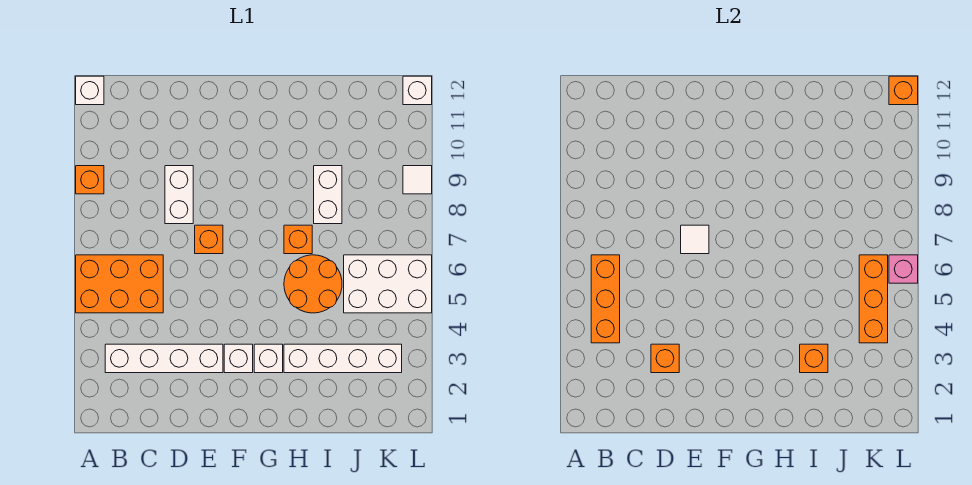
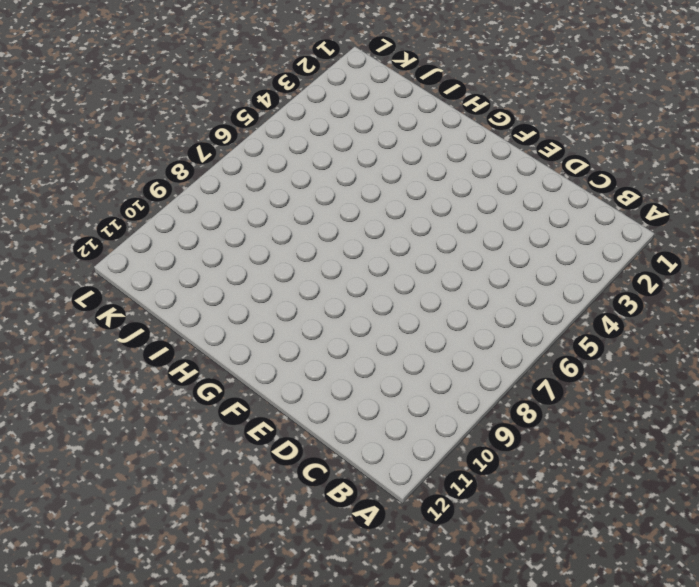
none -> orange 2x3 brick [76,255,163,313]
none -> orange 1x1 brick [76,166,104,194]
none -> white 1x1 brick [76,76,104,105]

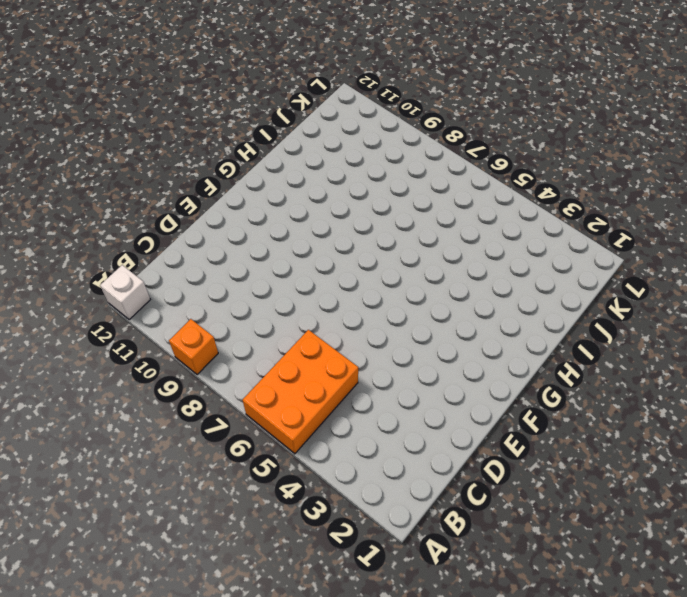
none -> white 1x4 brick [105,344,223,373]
none -> white 1x2 brick [165,166,193,224]
none -> orange 1x1 brick [195,225,223,254]

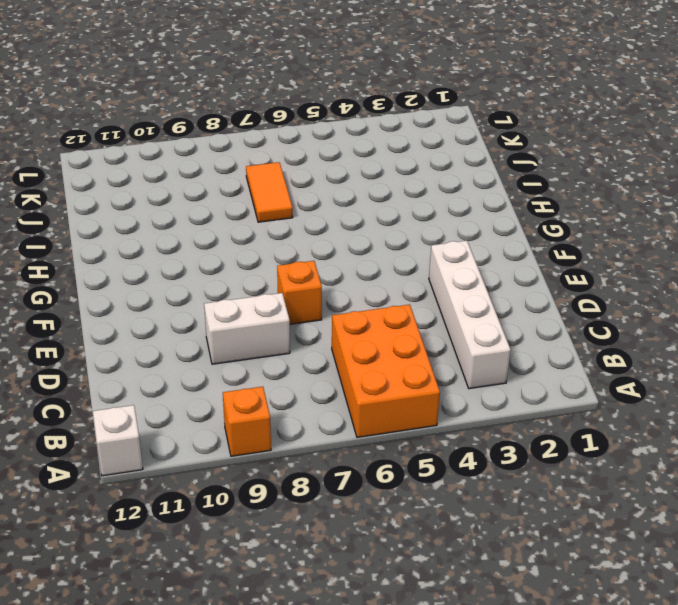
orange 1x2 tile [246,162,293,222] -> none
none -> white 1x1 brick [224,344,253,373]
none -> white 1x1 brick [254,344,283,373]
none -> white 1x4 brick [284,344,402,373]

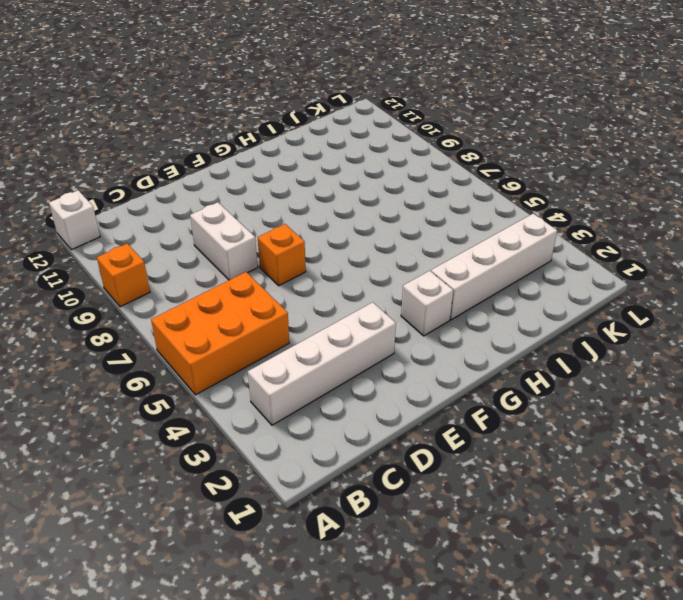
none -> white 1x1 brick [224,344,253,373]
none -> orange 2x2 round brick [284,255,342,313]
none -> orange 1x1 brick [284,225,312,254]

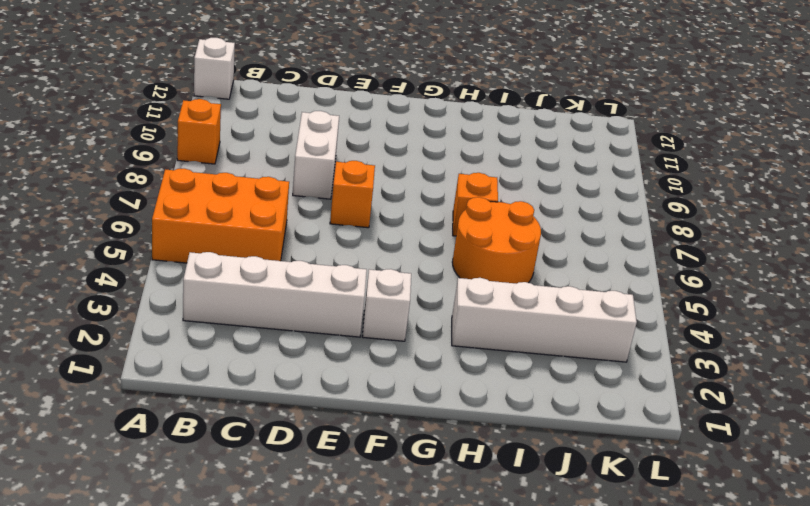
none -> white 1x1 brick [254,344,283,373]
none -> white 1x2 brick [314,166,342,224]
none -> white 2x3 brick [344,255,432,313]

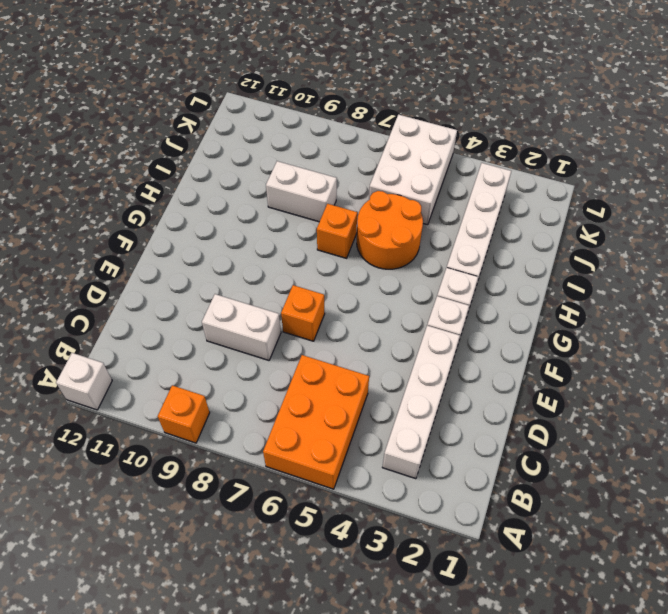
none -> white 1x1 tile [403,166,432,194]
none -> white 1x1 brick [403,76,432,105]
none -> orange 1x3 brick [591,255,620,343]

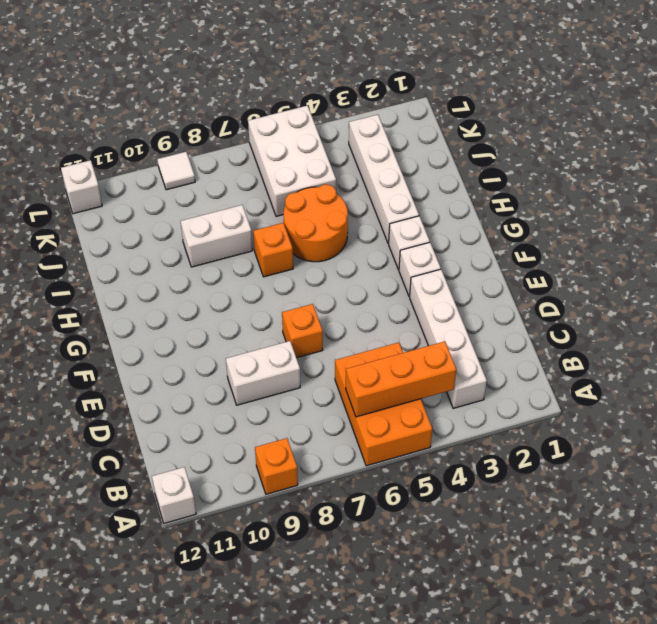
none -> orange 1x1 brick [651,344,679,373]
none -> white 1x1 tile [681,225,709,254]
none -> orange 1x1 brick [800,344,828,373]

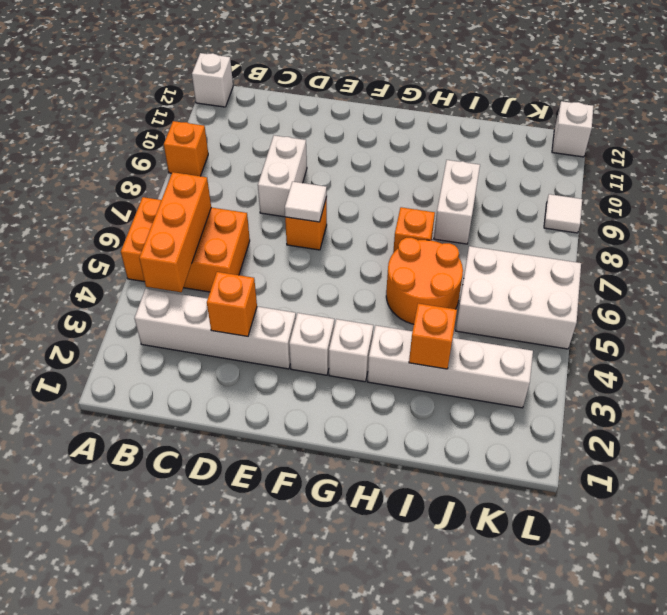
none -> orange 1x3 brick [859,255,888,343]
none -> pink 1x1 brick [889,255,918,283]
none -> orange 1x1 brick [889,76,918,105]

